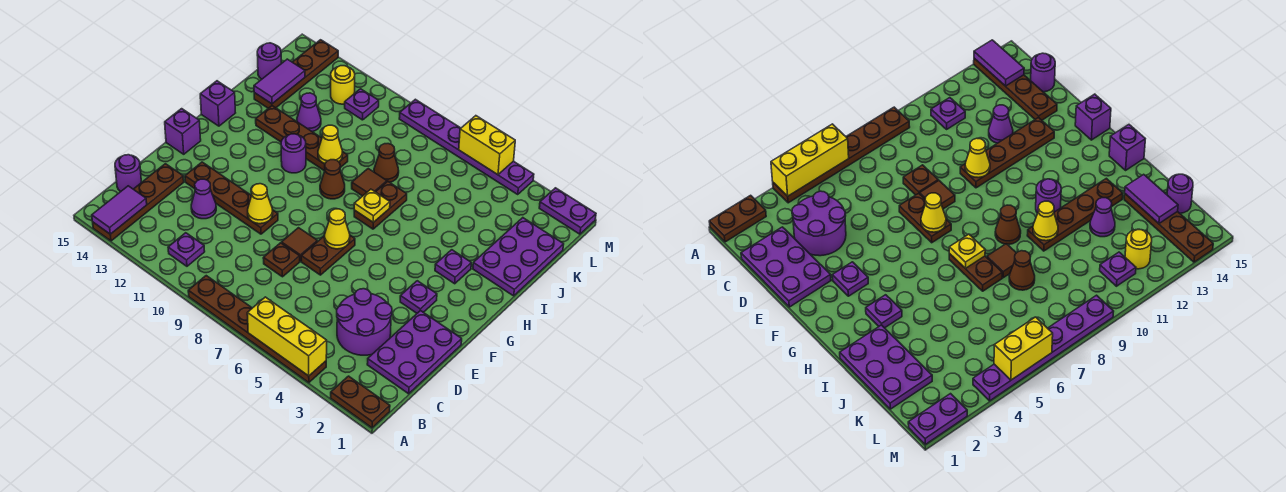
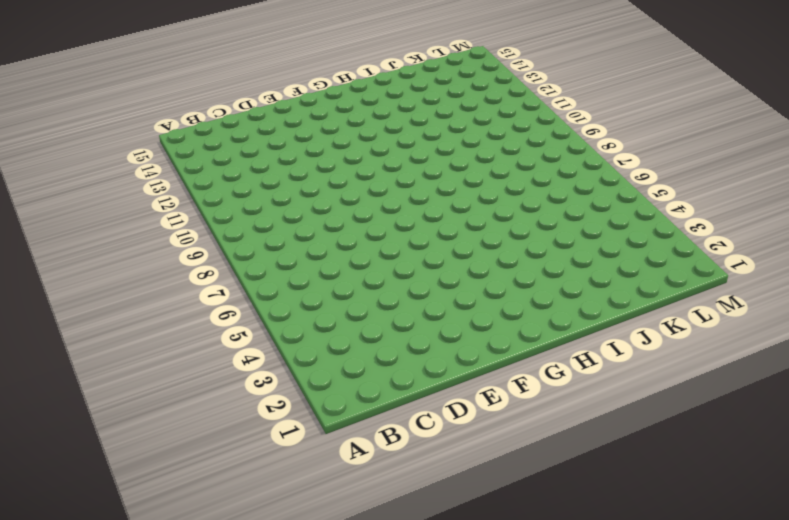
none -> brown 1x2 plate [331,376,390,428]
none -> brown 1x6 plate [188,276,326,383]
none -> brown 1x4 plate [93,164,184,241]
none -> purple 1x1 plate [168,233,205,266]

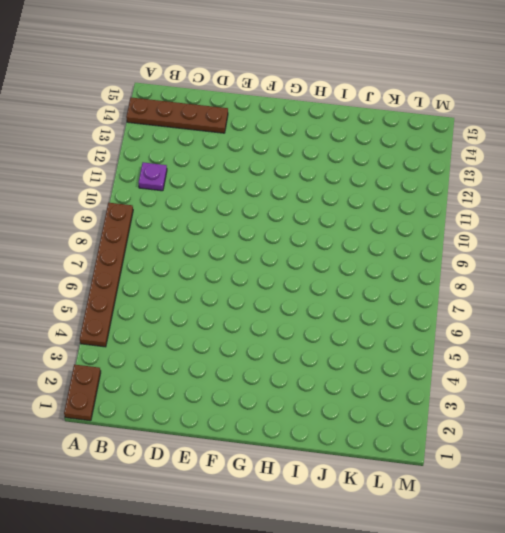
none -> purple 2x3 plate [367,310,462,394]
none -> purple 2x2 round brick [337,289,392,355]
none -> purple 1x1 round brick [115,155,142,192]
none -> brown 1x1 plate [263,243,300,277]

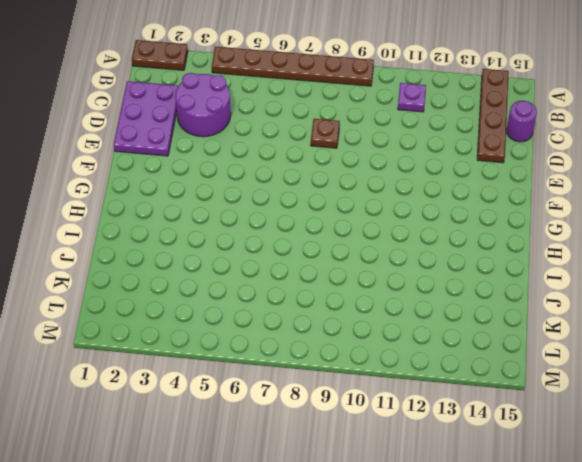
none -> purple 1x1 cone [191,179,216,219]
none -> brown 1x2 plate [301,236,355,275]
none -> brown 1x1 tile [282,228,317,261]
none -> brown 1x4 plate [185,162,278,234]

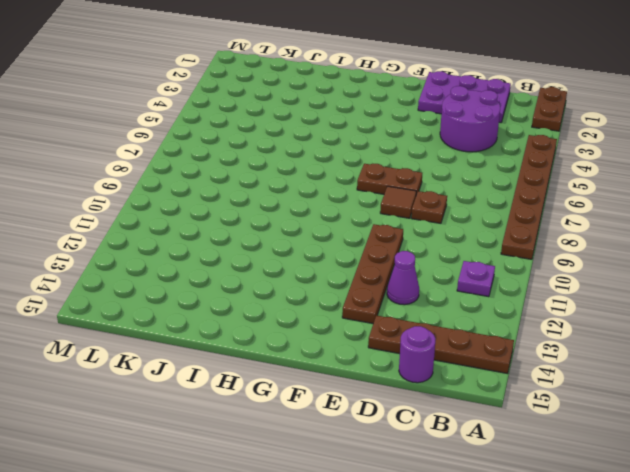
none -> purple 1x1 plate [400,281,437,313]
none -> purple 1x1 brick [165,109,201,154]
none -> purple 1x1 plate [435,250,471,284]
none -> brown 1x2 plate [354,182,407,229]

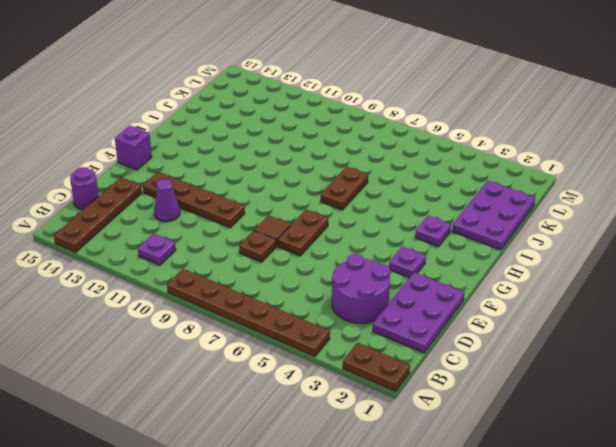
none -> brown 1x1 cone [320,160,345,199]
none -> purple 1x1 round brick [281,134,306,173]
none -> purple 1x1 brick [200,81,235,126]
none -> brown 1x1 tile [352,169,387,196]

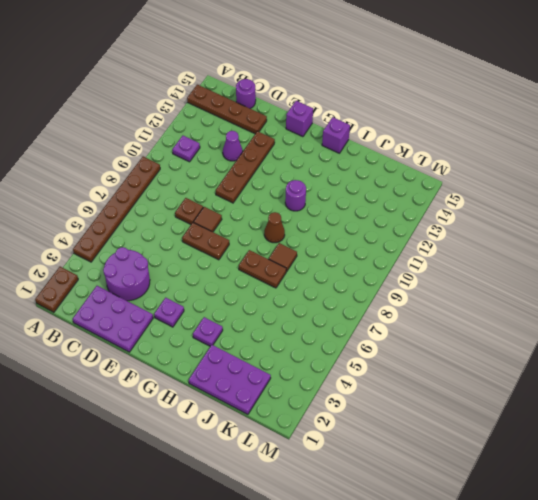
none -> brown 1x4 plate [256,106,348,171]
none -> brown 1x1 cone [374,144,399,182]
none -> purple 1x1 cone [297,93,321,132]
none -> brown 1x4 plate [254,40,338,108]

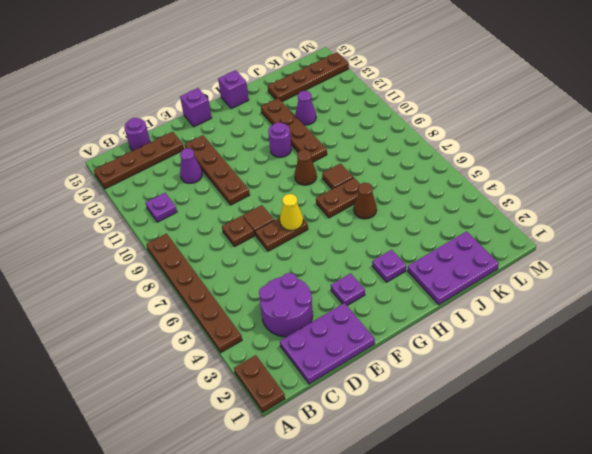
brown 1x1 cone [354,183,377,219] -> brown 1x1 cone moved to [374,144,399,182]
none -> purple 1x1 round brick [257,43,281,79]
none -> purple 1x1 plate [345,89,379,120]
none -> yellow 1x1 round brick [331,66,355,104]
none -> purple 1x2 plate [539,188,596,234]

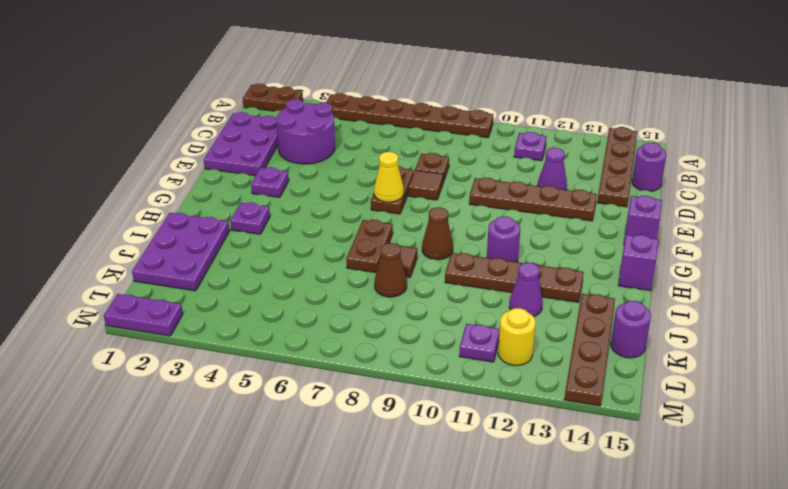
none -> purple 1x6 plate [399,99,534,194]
none -> yellow 1x3 brick [247,297,327,376]
none -> purple 1x2 tile [92,186,147,234]
none -> yellow 1x1 cone [248,184,273,224]

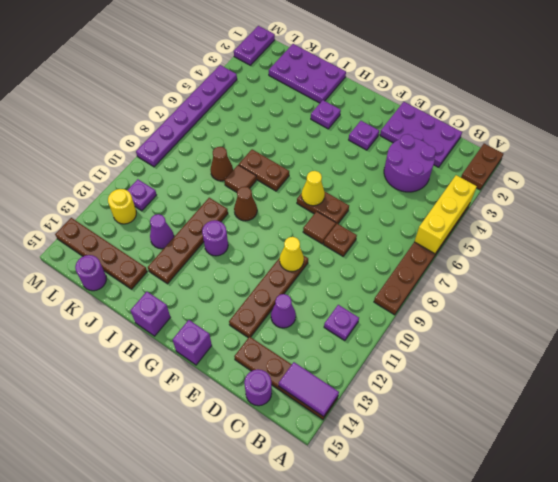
none -> yellow 1x1 plate [354,189,390,222]
none -> yellow 1x1 cone [318,125,343,163]
none -> purple 1x2 tile [254,59,305,104]
none -> yellow 1x2 brick [459,116,515,175]

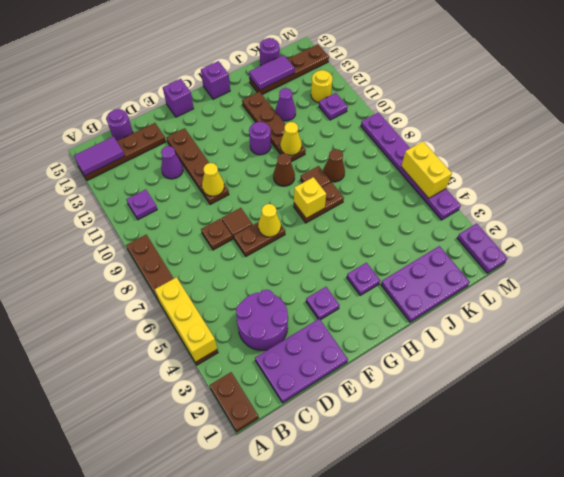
yellow 1x1 brick [294,177,326,218] -> yellow 1x1 plate [354,189,390,222]

